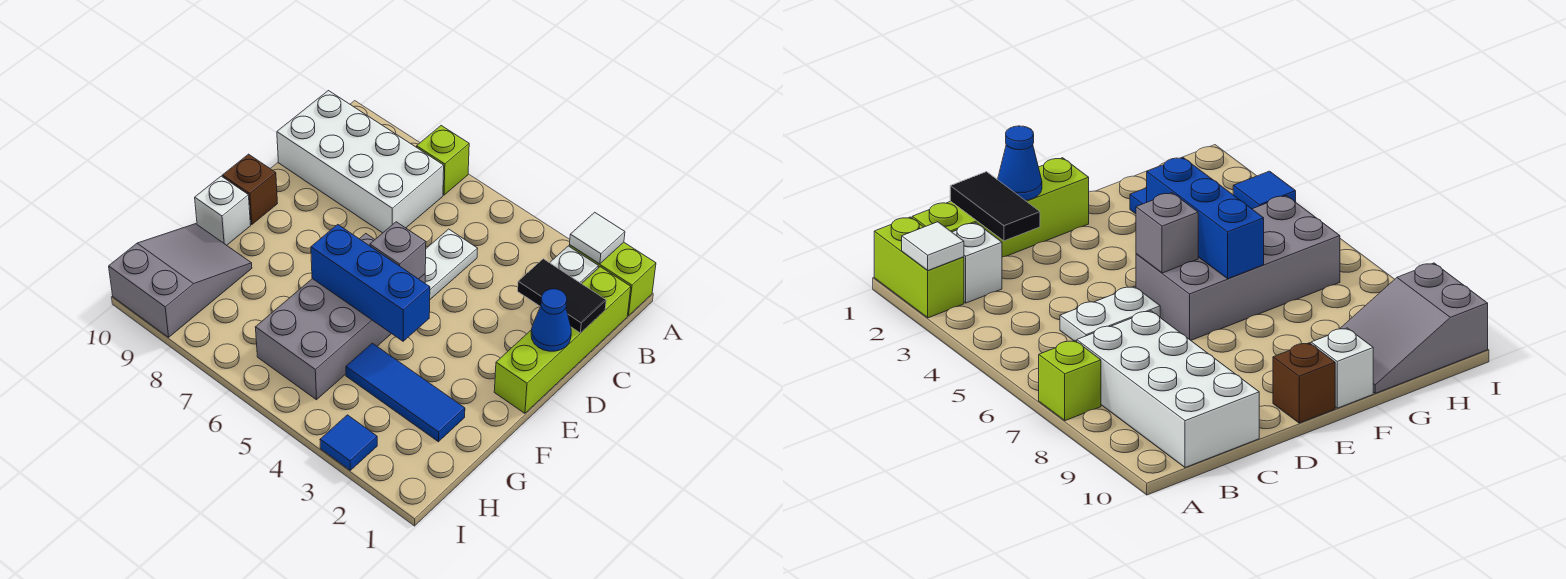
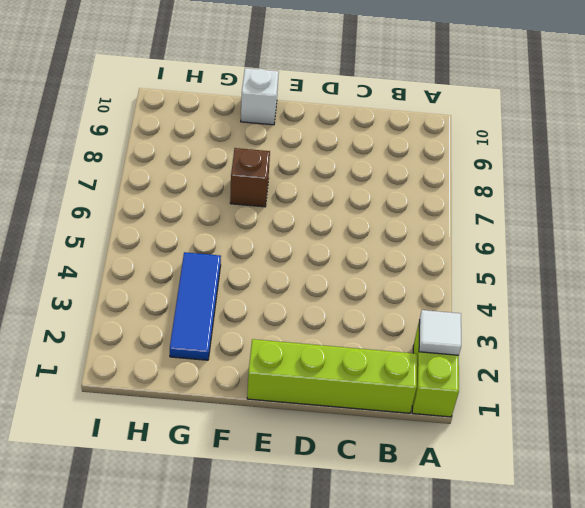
brown 1x1 brick [230,148,270,207] -> brown 1x1 brick moved to [222,154,278,225]
none -> lime 1x1 brick [417,126,469,195]
none -> white 1x1 brick [550,246,598,284]
none -> white 2x4 brick [277,91,444,233]

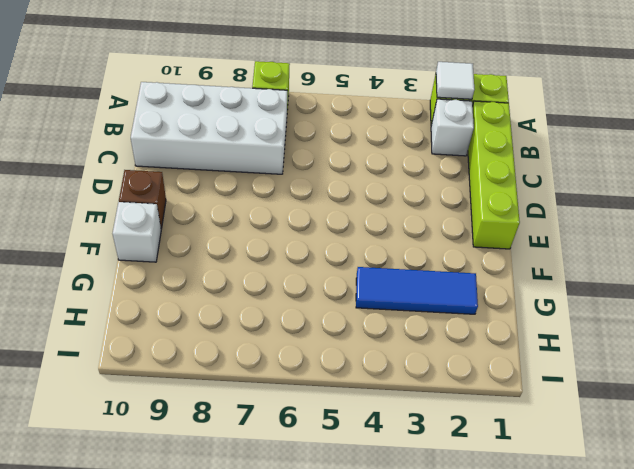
none -> white 1x2 plate [425,229,478,299]
none -> grey 2x4 brick [255,234,425,400]
none -> grey 2x3 slope [109,224,252,337]

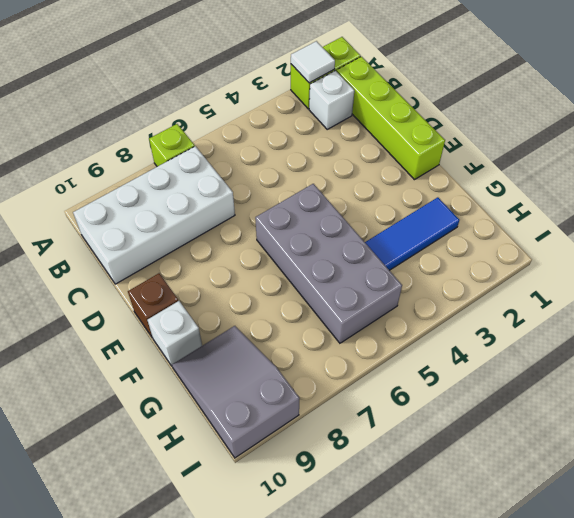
none -> white 1x2 plate [425,229,478,299]
none -> blue 1x1 tile [320,415,377,470]
none -> black 1x2 tile [518,259,606,333]

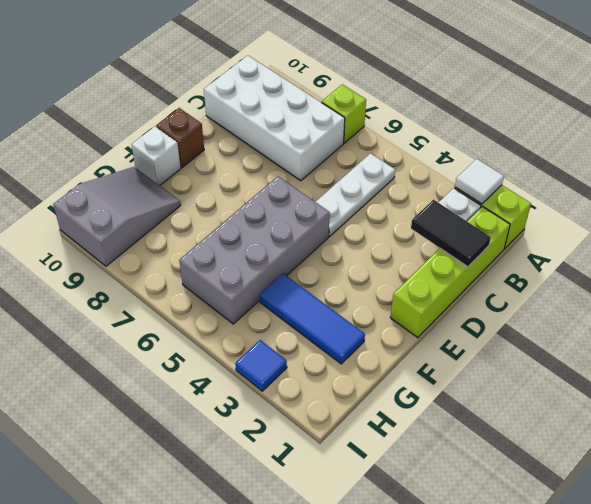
white 1x3 plate [316,153,395,236] -> white 1x2 plate [425,229,478,299]
none -> blue 1x1 cone [531,289,571,351]
none -> grey 1x1 brick [370,222,426,279]
none -> blue 1x3 brick [311,224,430,341]

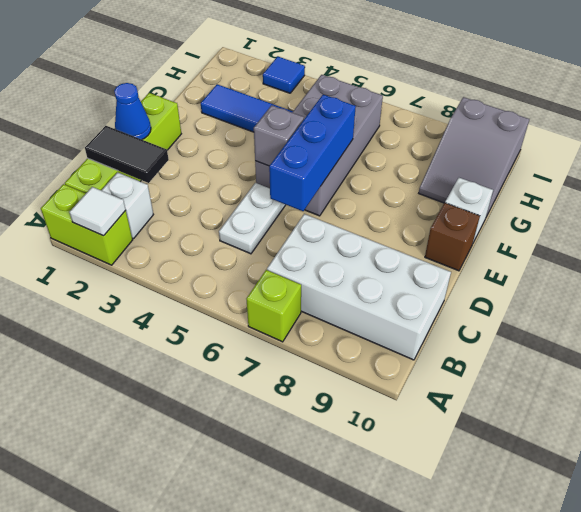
blue 1x3 brick [269,95,356,211] -> blue 1x3 brick turned to [311,224,430,341]

